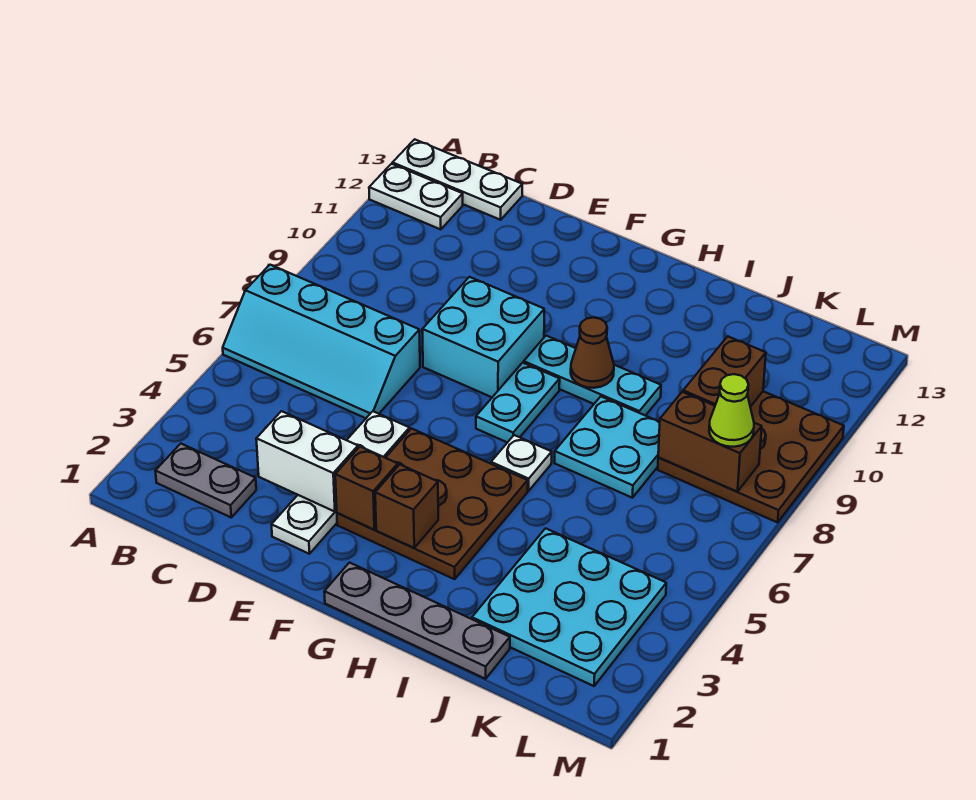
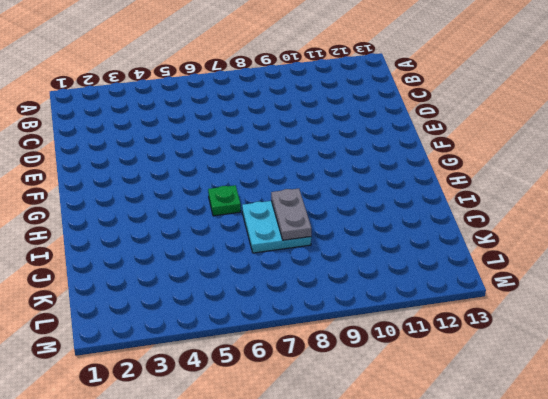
green 1x1 plate [208,185,241,216] -> white 1x1 plate [491,435,552,491]
grey 1x2 plate [271,189,311,240] -> grey 1x2 plate moved to [155,444,256,517]
none -> cyan 2x4 slope [223,265,420,418]
none -> white 1x2 plate [369,164,463,230]
none -> white 1x3 plate [393,139,522,220]

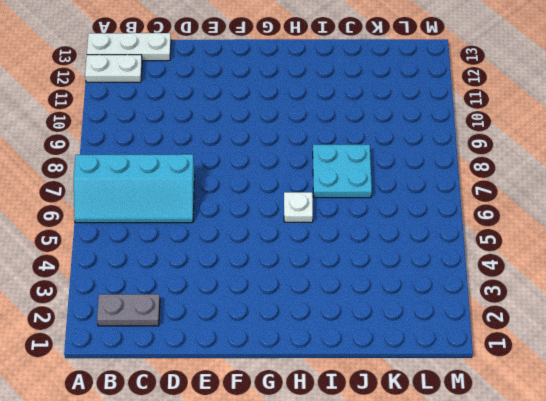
none -> white 1x4 plate [272,411,410,554]
none -> cyan 2x2 brick [422,277,544,397]
none -> brown 3x3 plate [337,429,528,579]

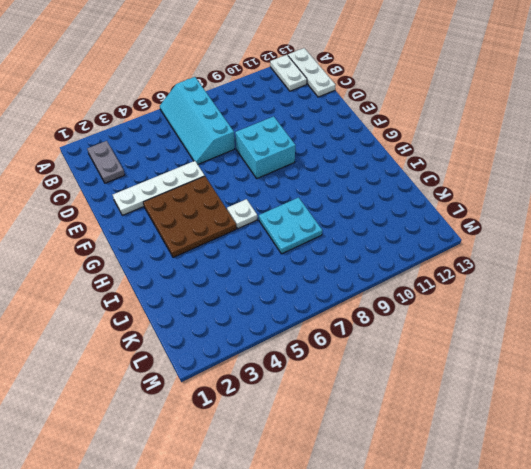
none -> grey 1x4 plate [324,563,510,679]
none -> cyan 1x2 plate [476,363,560,442]
none -> cyan 1x3 plate [524,336,661,416]

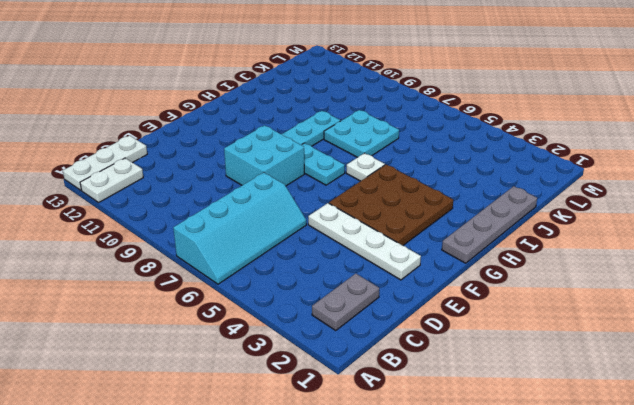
none -> cyan 3x3 plate [472,528,666,686]
none -> brown 3x3 plate [658,391,844,522]
none -> white 1x2 brick [256,411,358,512]

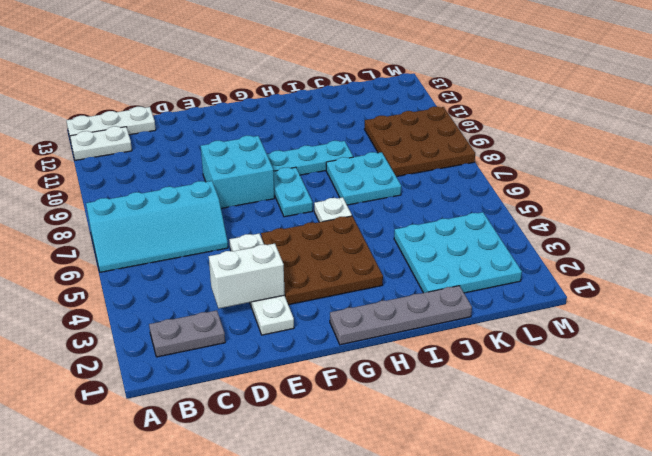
none -> brown 1x1 brick [335,447,398,530]
none -> brown 1x1 brick [375,465,438,548]
none -> brown 1x1 cone [571,317,614,388]

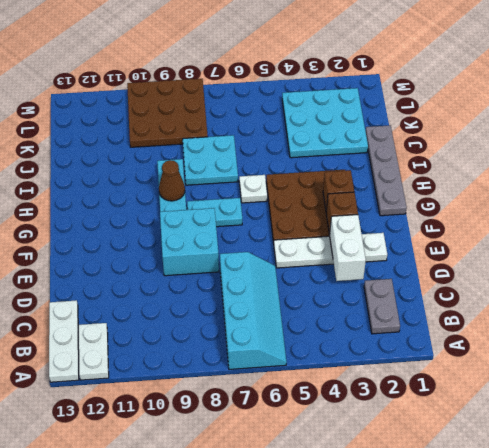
none -> brown 1x2 brick [658,392,762,492]
none -> brown 1x2 brick [683,336,766,407]
none -> lime 1x1 cone [709,374,754,447]

